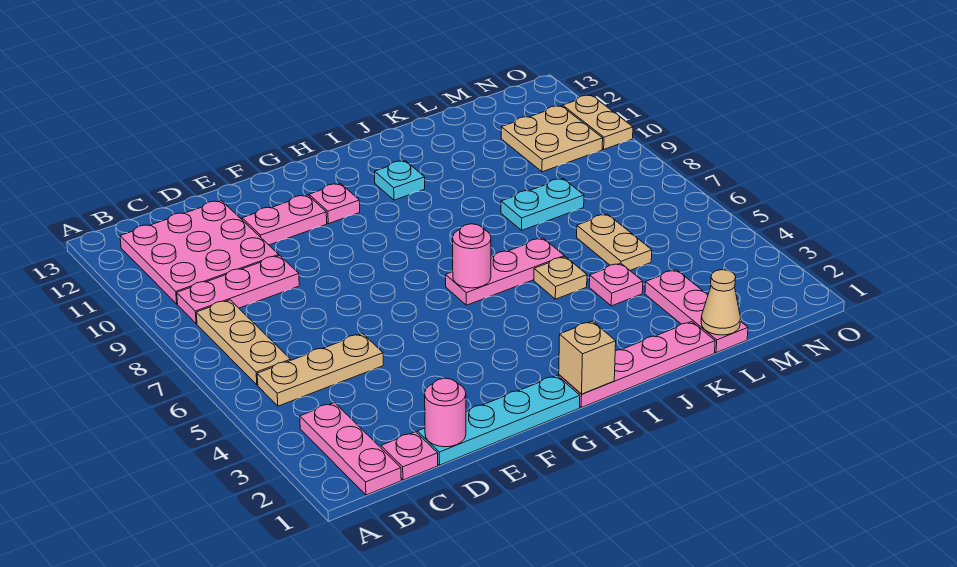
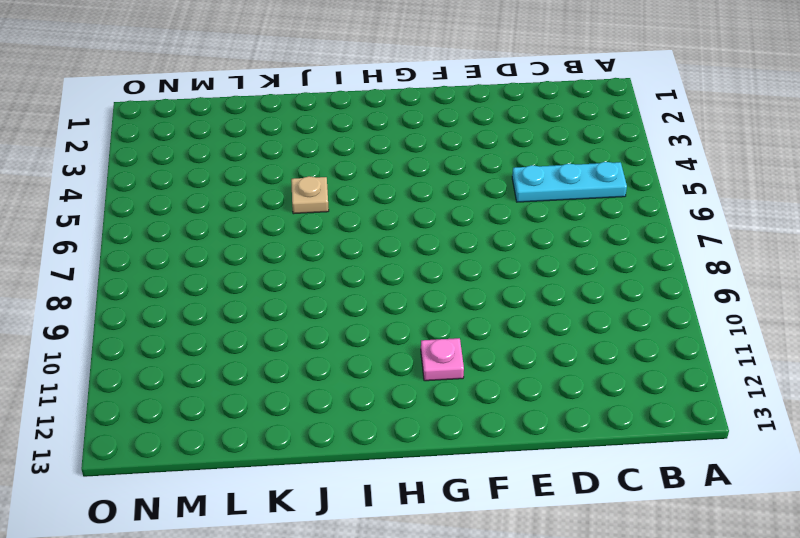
cyan 1x3 plate [512,162,627,202] -> tan 1x3 plate [257,334,383,406]
none -> pink 1x3 plate [300,402,401,495]
none -> tan 1x3 plate [196,300,291,385]
none -> pink 1x3 plate [177,255,299,324]

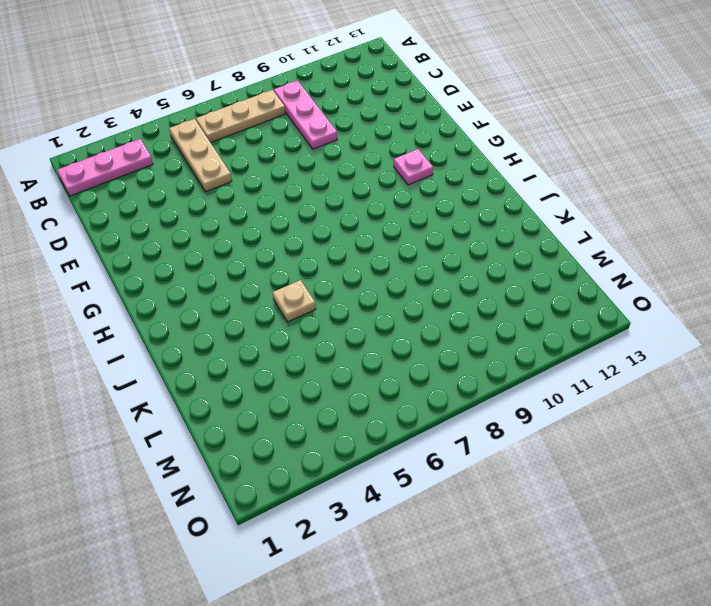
none -> pink 3x3 plate [120,201,279,304]
none -> pink 1x1 plate [381,432,438,480]
none -> cyan 1x4 plate [417,375,580,465]

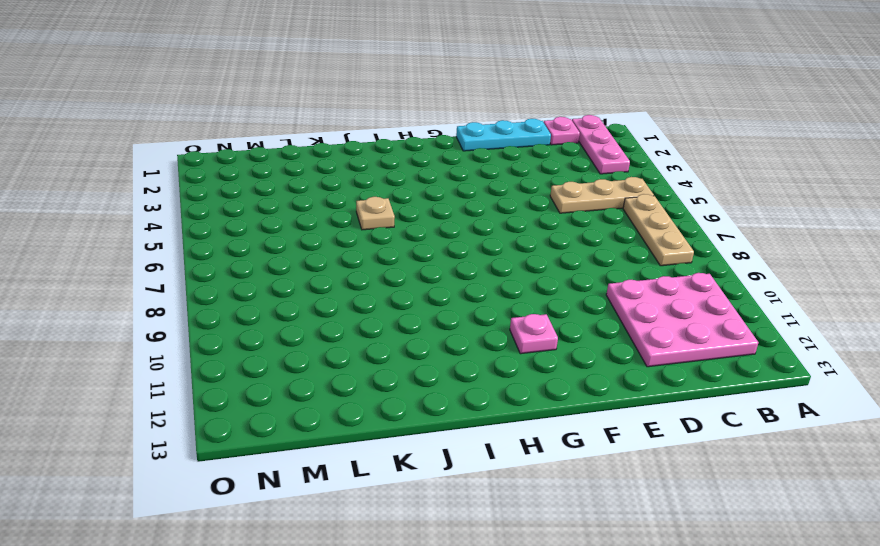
cyan 1x3 plate [456,119,551,151] -> cyan 1x4 plate [417,375,580,465]
none -> pink 1x3 plate [177,255,299,324]
none -> pink 1x2 plate [242,195,327,245]
none -> pink 1x4 plate [559,322,715,407]

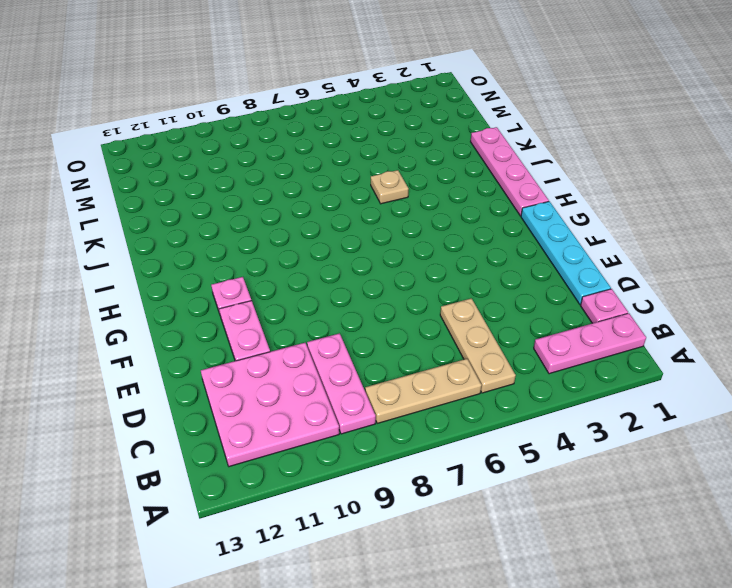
none -> pink 1x3 plate [446,238,564,305]
none -> cyan 1x1 plate [375,161,425,200]
none -> pink 1x1 plate [589,263,643,306]

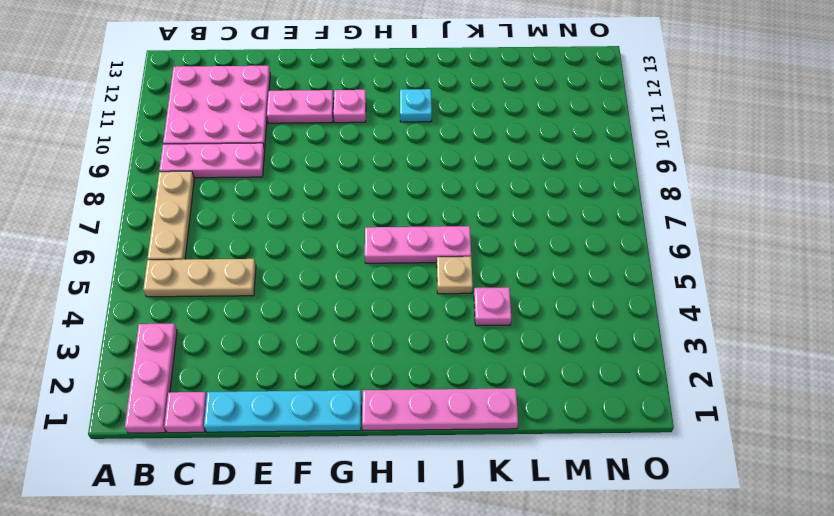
none -> cyan 1x2 plate [501,179,584,230]
none -> pink 1x3 plate [645,270,748,353]
none -> tan 1x2 plate [577,214,652,270]

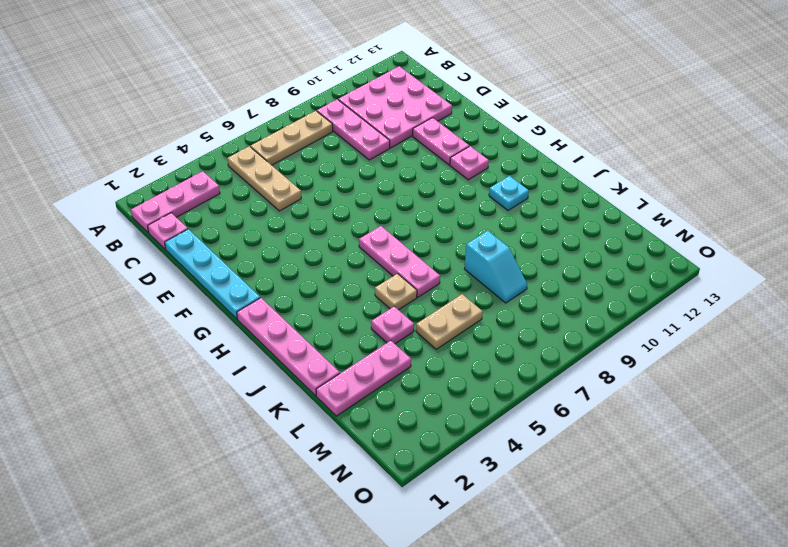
cyan 1x2 slope [465,231,527,303] -> cyan 1x2 plate [501,179,584,230]
none -> tan 2x2 plate [501,106,603,172]
none -> tan 1x2 plate [563,95,633,149]
none -> pink 1x1 round brick [425,378,466,447]

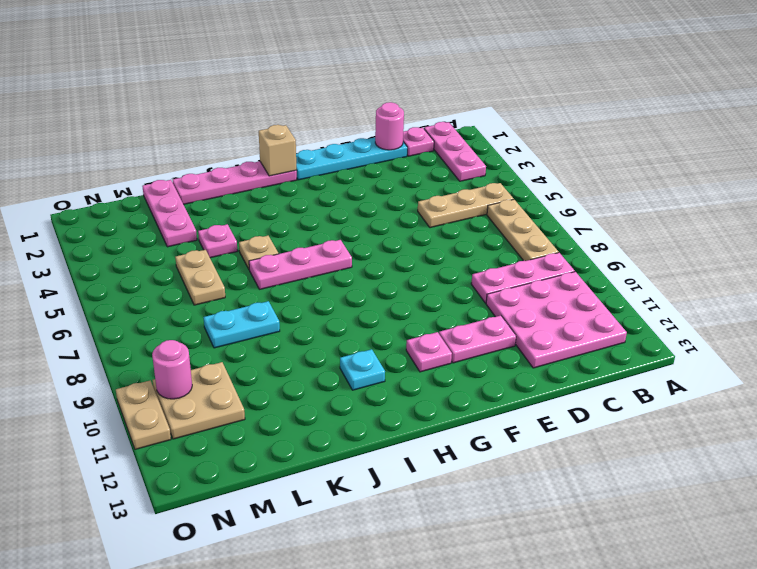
pink 1x1 round brick [152,340,192,399] -> pink 1x1 round brick moved to [453,224,491,288]
none -> tan 1x1 cone [701,270,741,335]

